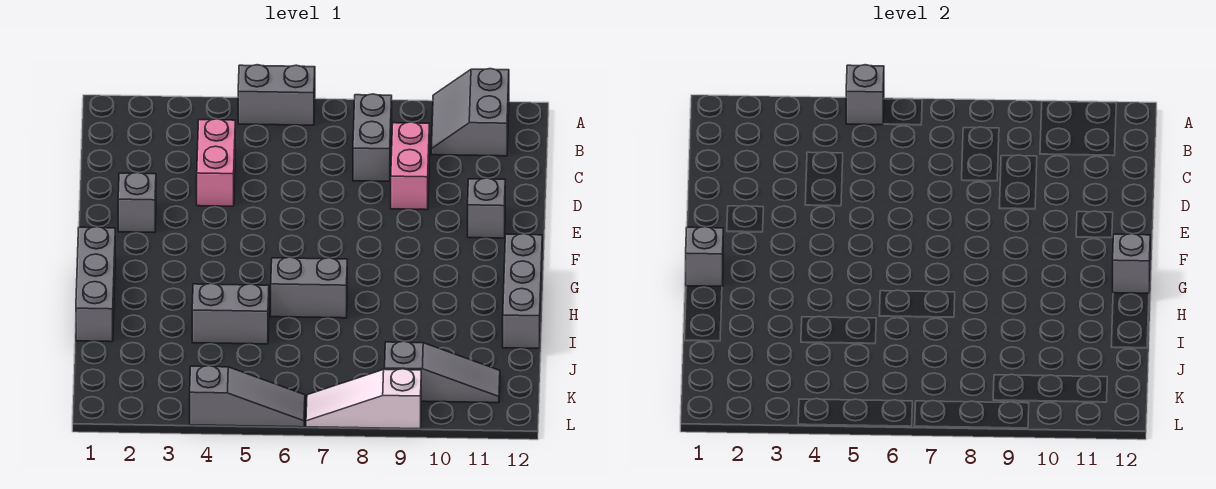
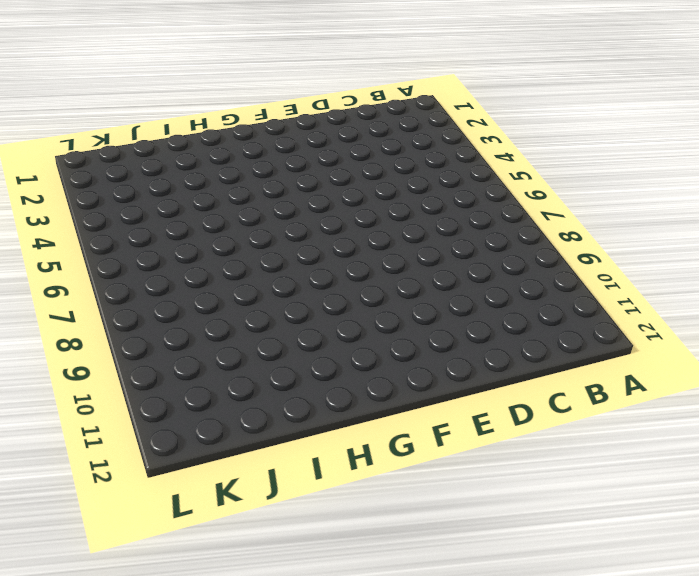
none -> grey 1x2 brick [238,65,315,125]
none -> grey 2x2 slope [431,69,509,156]
none -> grey 1x2 brick [353,94,392,181]

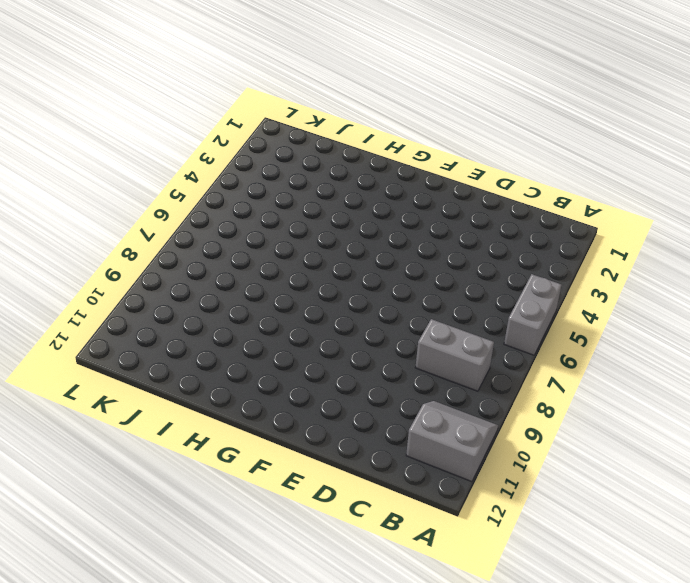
none -> pink 1x2 brick [197,119,235,206]
none -> pink 1x2 brick [391,122,430,210]
none -> grey 1x1 brick [118,173,156,233]

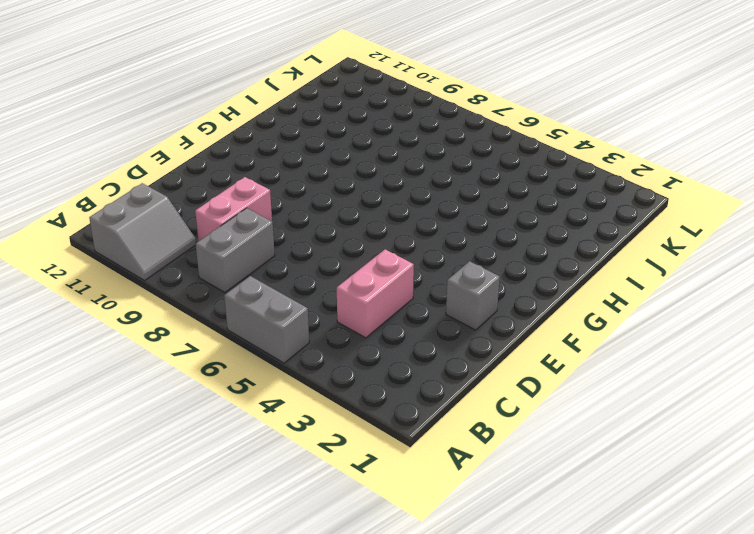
none -> grey 1x1 brick [468,178,505,238]
none -> grey 1x3 brick [76,227,115,342]
none -> grey 1x3 brick [503,234,542,348]

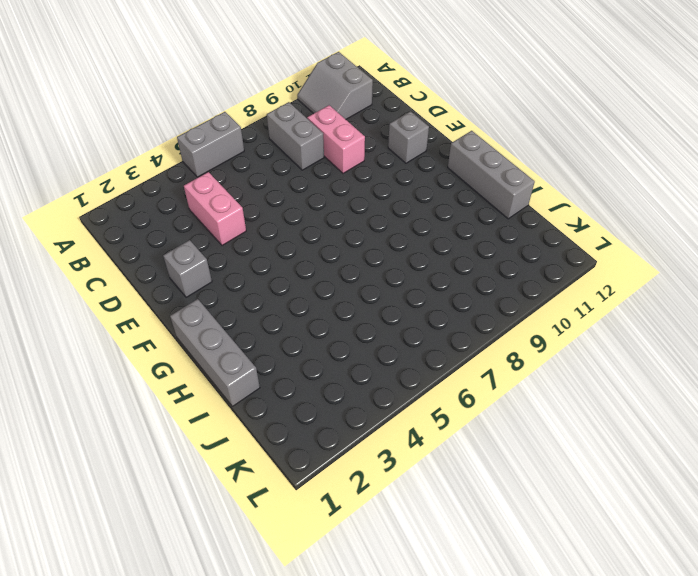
none -> grey 1x2 brick [271,257,347,318]
none -> grey 1x2 brick [192,283,269,344]
none -> grey 1x3 slope [385,341,500,403]

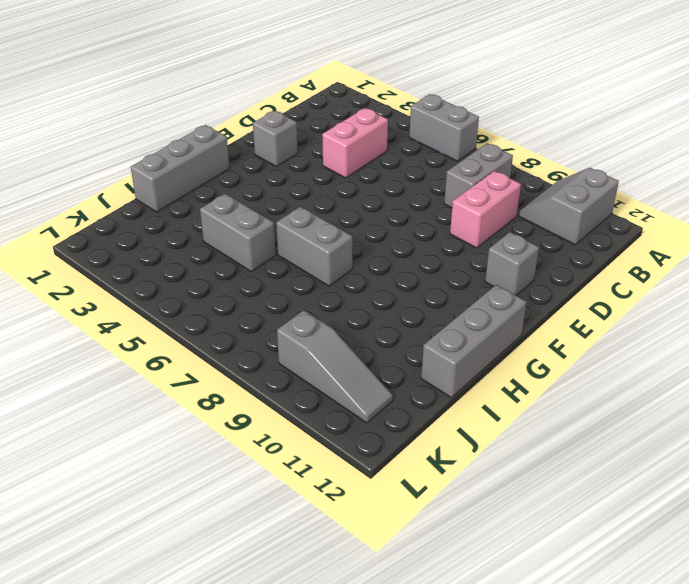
none -> grey 1x3 slope [190,366,305,427]
none -> white 1x3 slope [306,369,421,429]
none -> grey 1x1 brick [846,65,884,125]

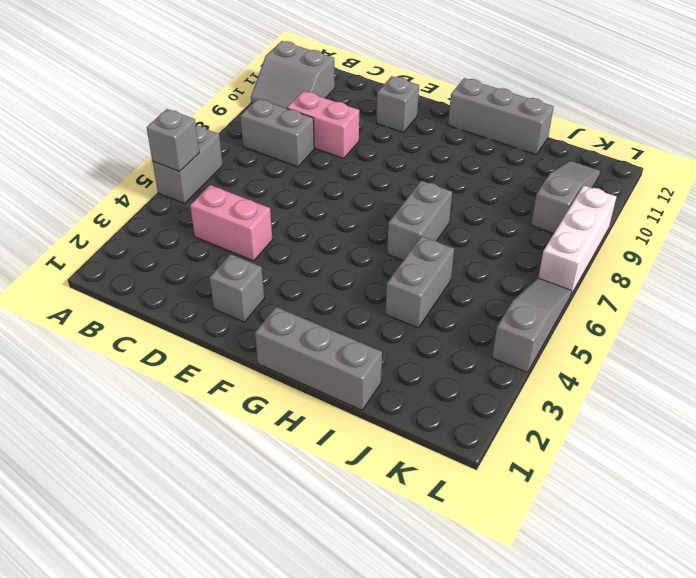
white 1x3 brick [538,186,616,294] -> white 1x3 slope [306,369,421,429]
none -> grey 1x1 brick [686,227,723,286]
none -> grey 1x1 brick [1113,234,1150,293]

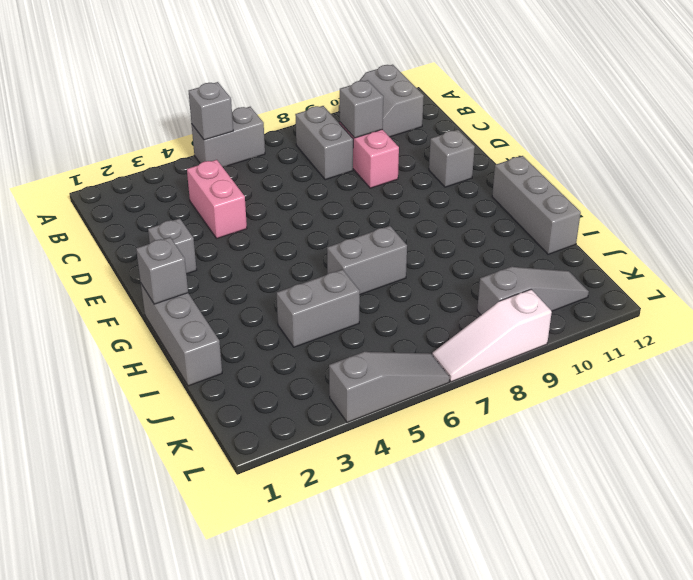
grey 1x1 brick [340,80,383,138] -> grey 1x1 brick moved to [1113,234,1150,293]

